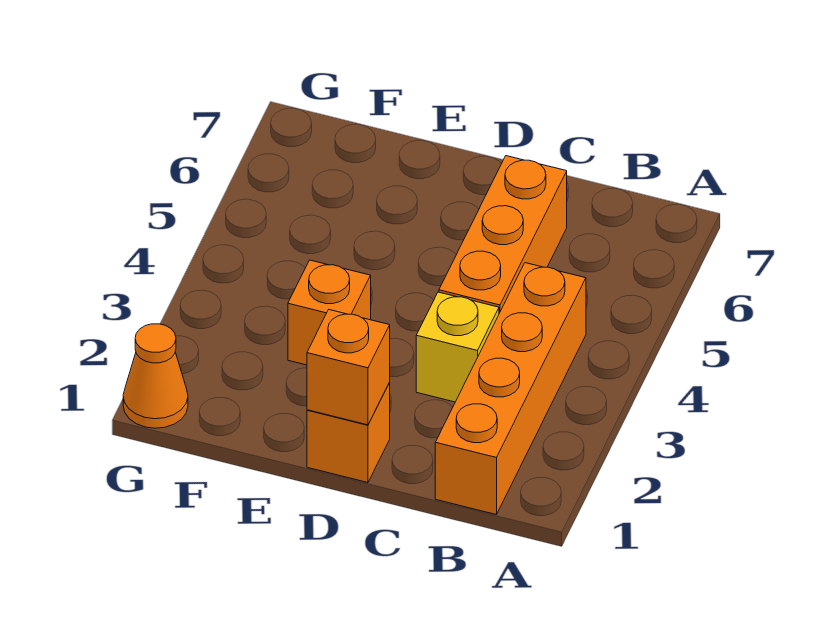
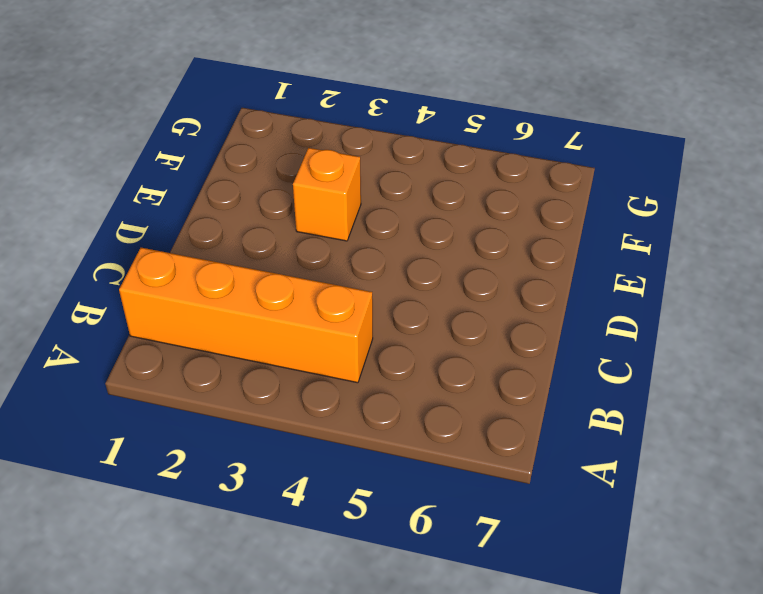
none -> yellow 1x1 brick [416,292,499,402]
none -> orange 1x3 brick [439,156,567,313]

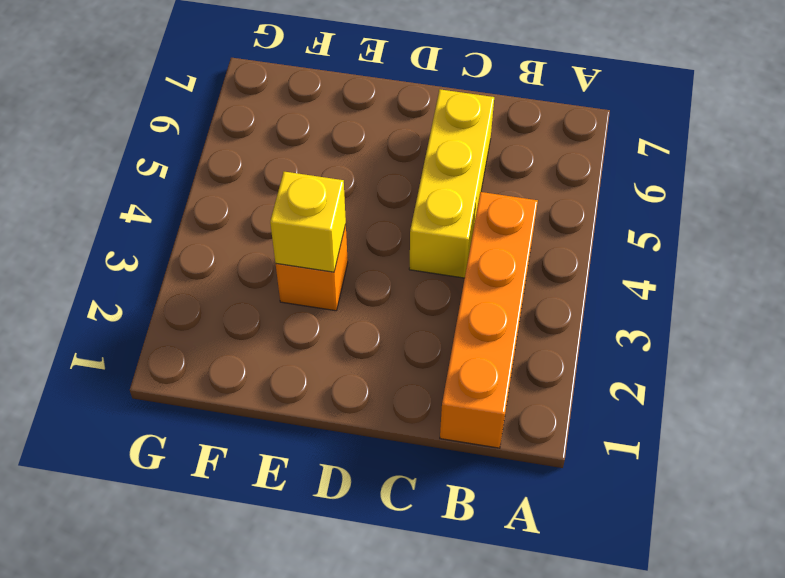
yellow 1x3 brick [409,89,494,278] -> orange 1x3 brick [439,156,567,313]
yellow 1x1 brick [270,172,346,272] -> yellow 1x1 brick moved to [416,292,499,402]
none -> orange 1x1 brick [307,383,390,483]
none -> orange 1x1 cone [123,324,188,428]

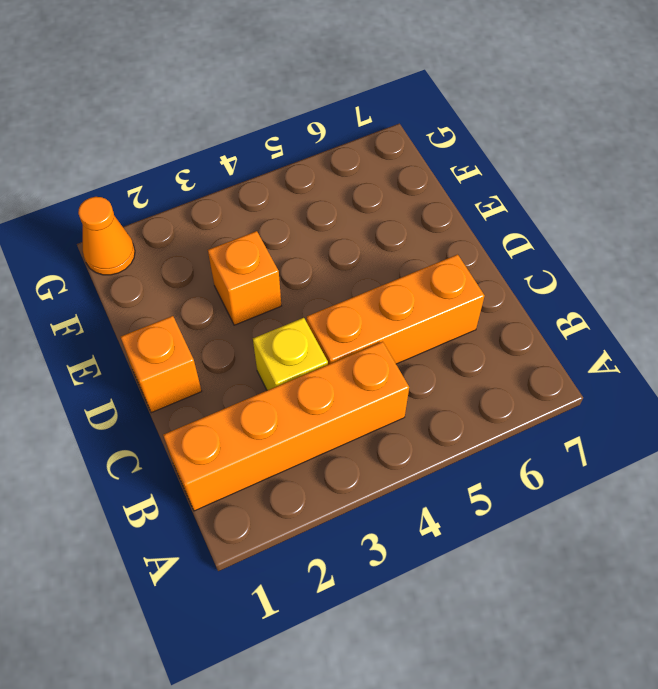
none -> orange 1x1 brick [307,310,390,425]

